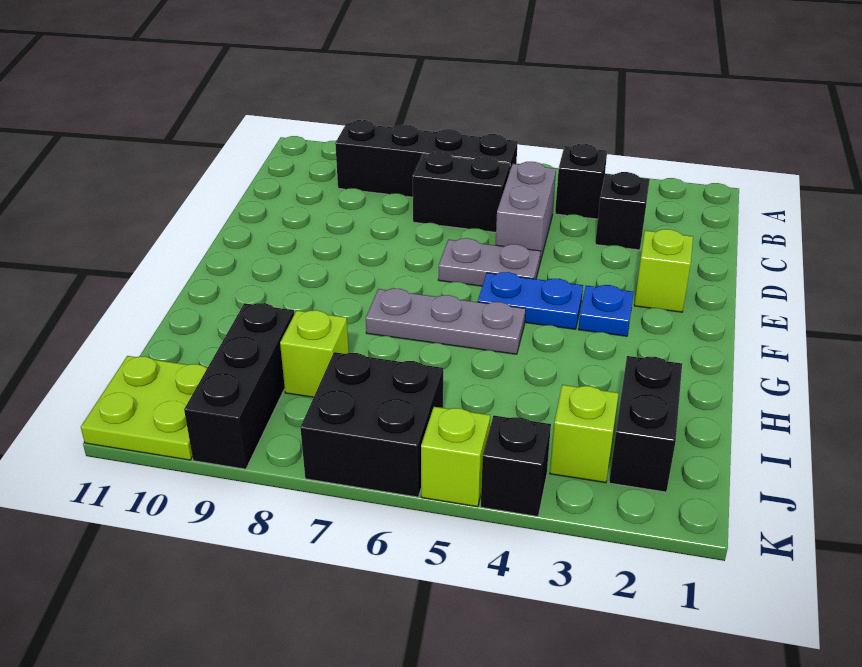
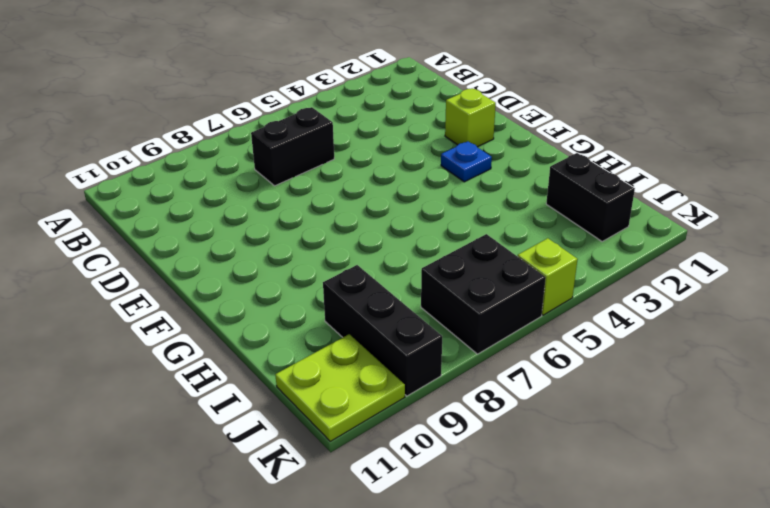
none -> black 1x1 brick [555,144,607,219]
none -> black 1x4 brick [335,120,518,197]
none -> black 1x1 brick [595,172,650,250]

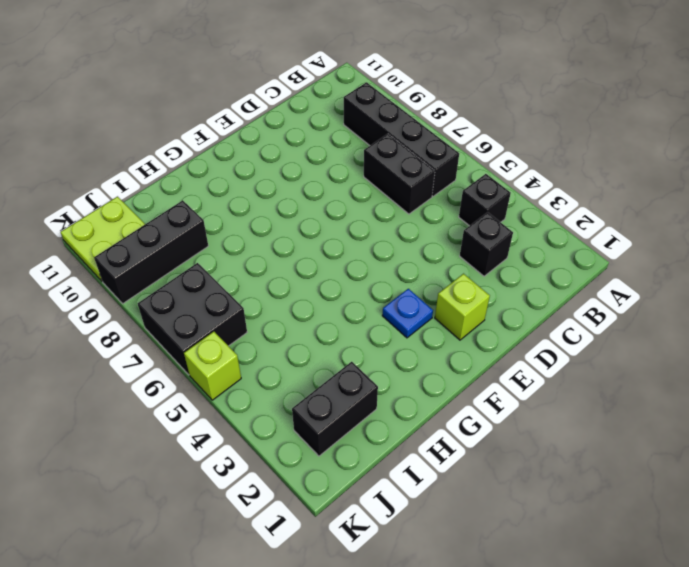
none -> grey 1x2 brick [496,162,556,262]
none -> grey 1x2 plate [438,238,540,286]
none -> blue 1x2 plate [478,272,583,329]

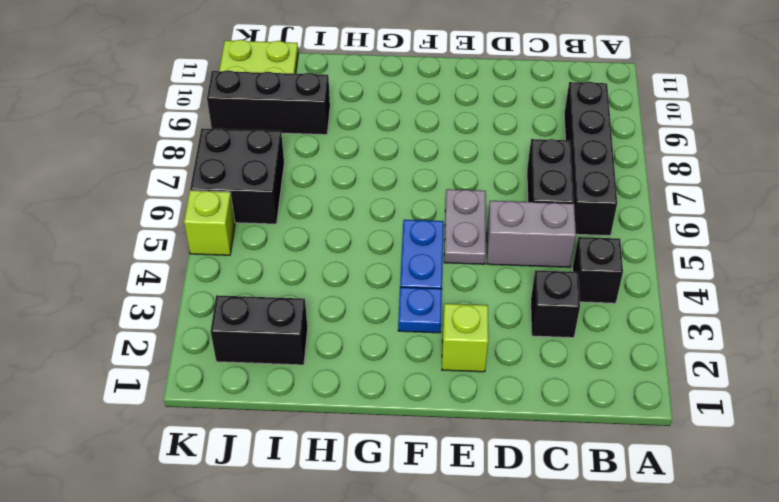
none -> grey 1x3 plate [366,289,526,354]
none -> lime 1x1 brick [280,310,349,397]
none -> lime 1x1 brick [550,385,619,483]

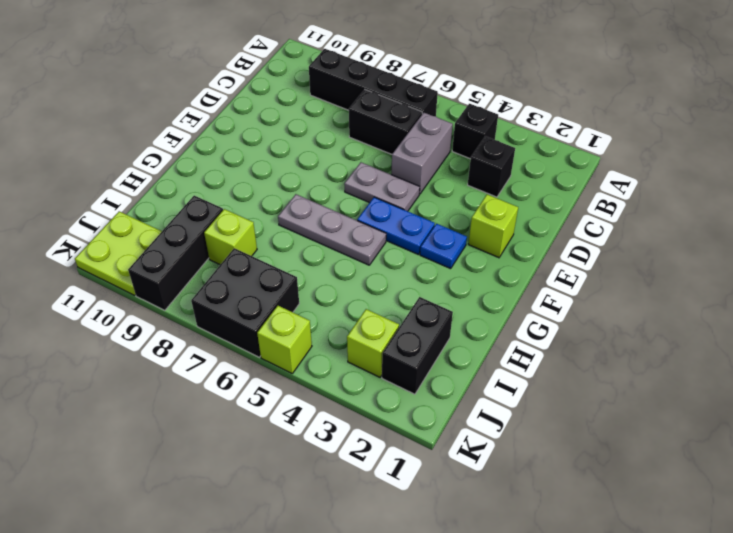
none -> black 1x1 brick [481,416,551,517]

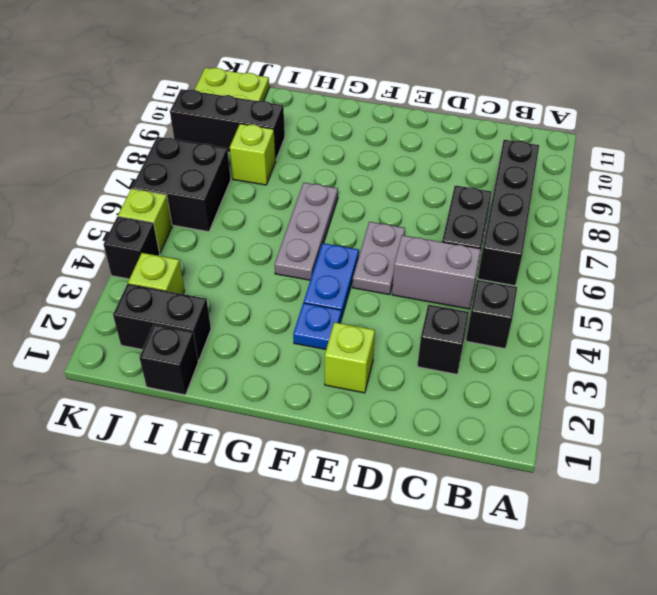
black 1x1 brick [139,324,198,395] -> none

